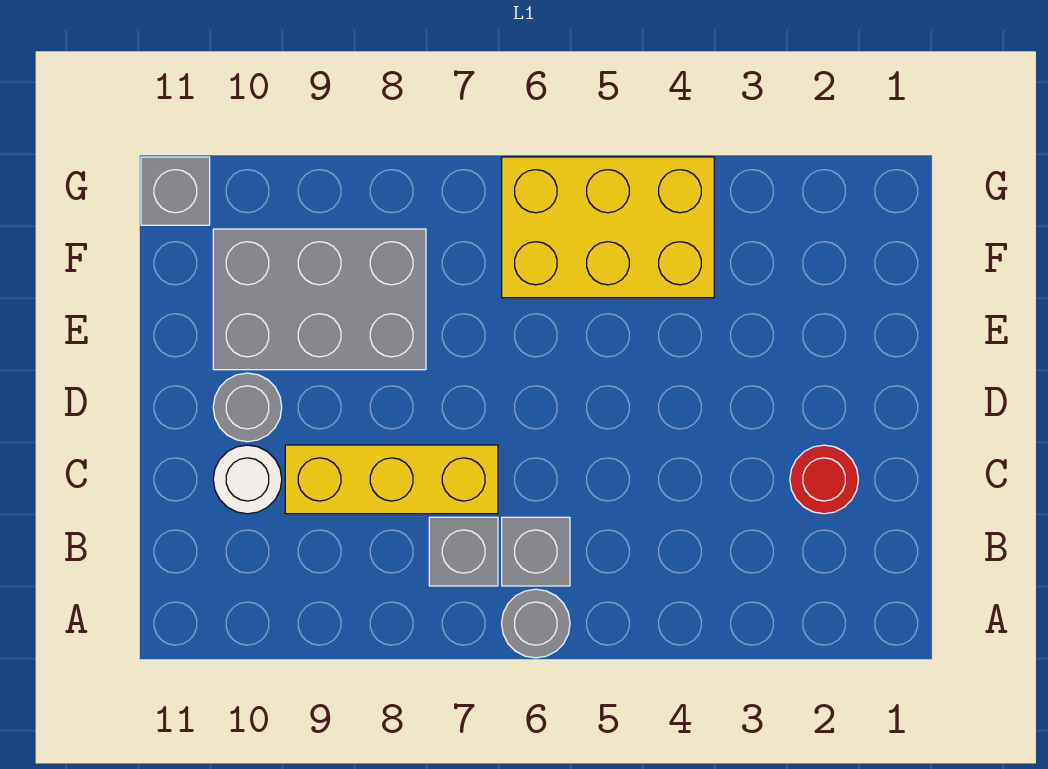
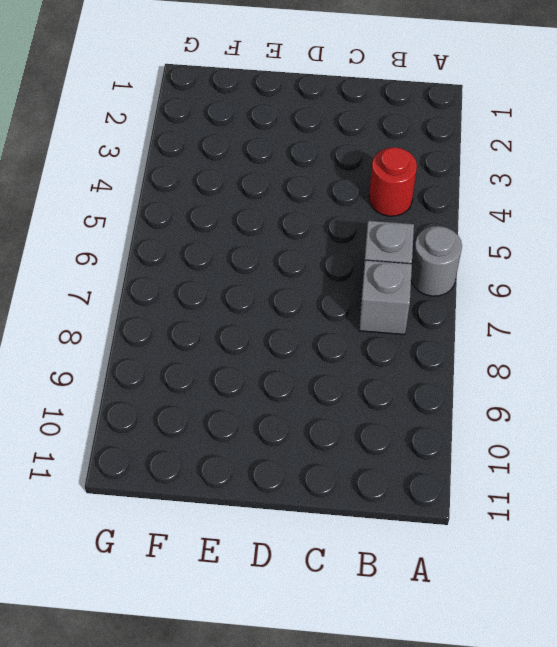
red 1x1 round brick [369,147,417,216] -> red 1x1 round brick moved to [790,445,858,514]
none -> yellow 1x3 brick [285,445,498,514]
none -> white 1x1 round brick [213,445,282,514]

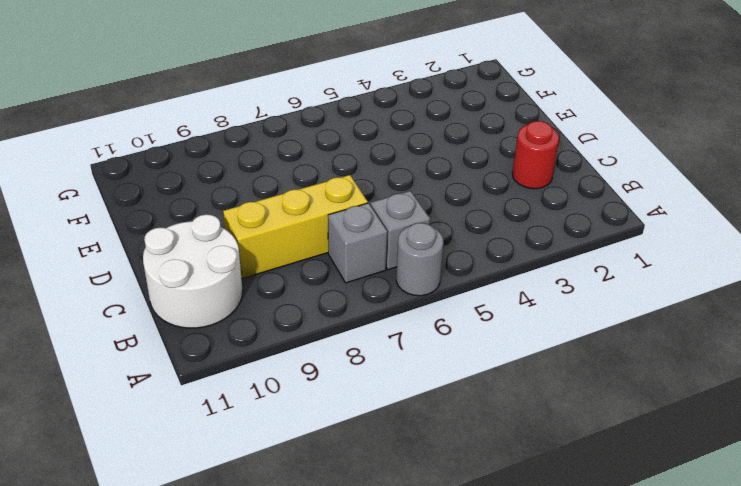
white 2x2 round brick [143,214,243,328] -> white 1x1 round brick [213,445,282,514]
none -> grey 1x1 round brick [213,373,282,442]
none -> grey 2x3 brick [213,229,426,370]

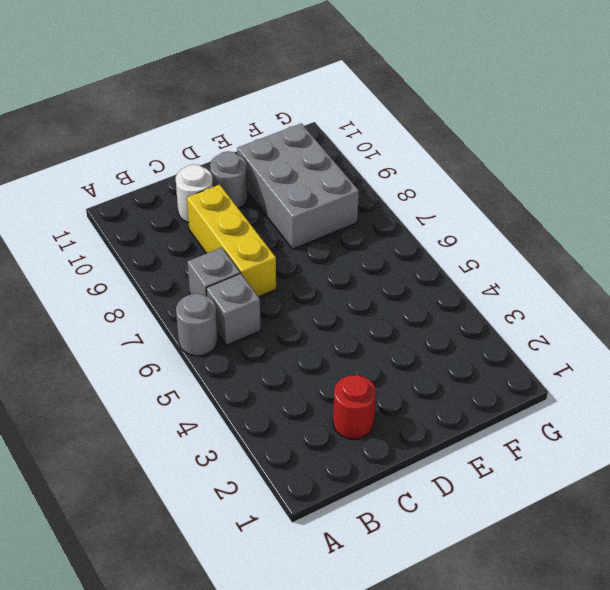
none -> yellow 2x3 brick [502,157,714,298]
none -> grey 1x1 brick [141,157,210,225]

